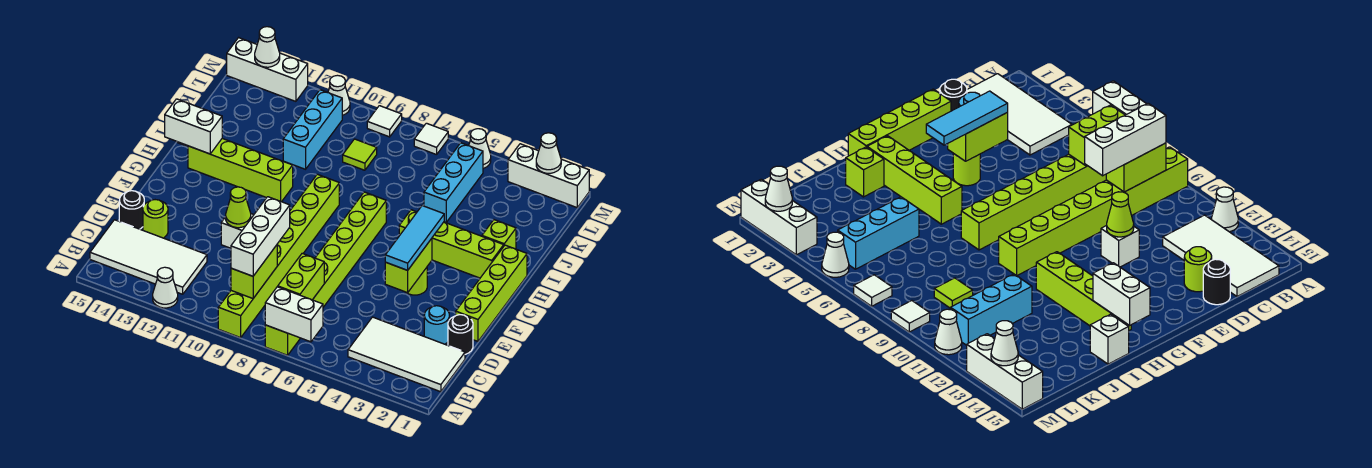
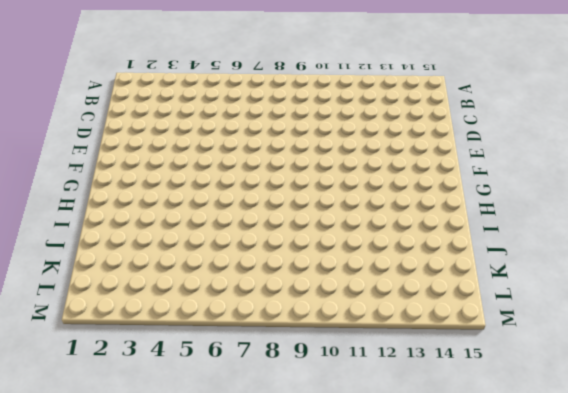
none -> lime 1x8 brick [265,192,386,355]
none -> lime 1x8 brick [218,174,339,338]
none -> white 1x1 cone [153,267,178,308]
none -> white 2x4 tile [348,317,465,392]

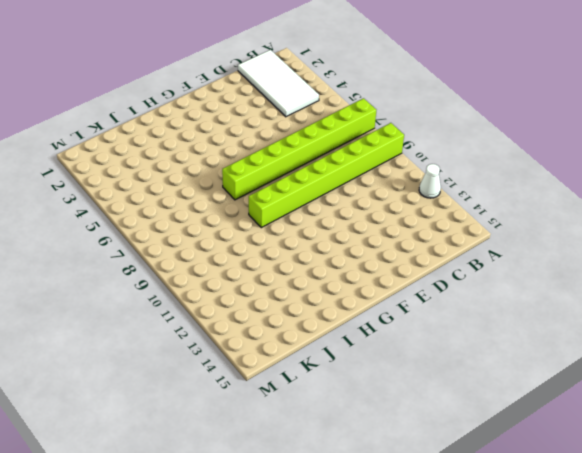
none -> white 2x4 tile [90,220,207,294]
none -> black 1x1 round brick [448,315,473,354]
none -> cyan 1x1 round brick [424,306,449,344]
none -> lime 1x1 round brick [143,200,168,238]

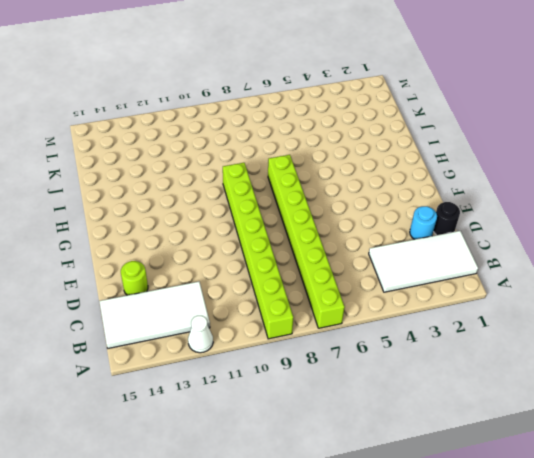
none -> black 1x1 round brick [119,191,144,229]
none -> lime 1x4 brick [456,245,527,341]
none -> white 1x1 brick [221,214,254,248]
none -> lime 1x1 round brick [406,268,427,295]

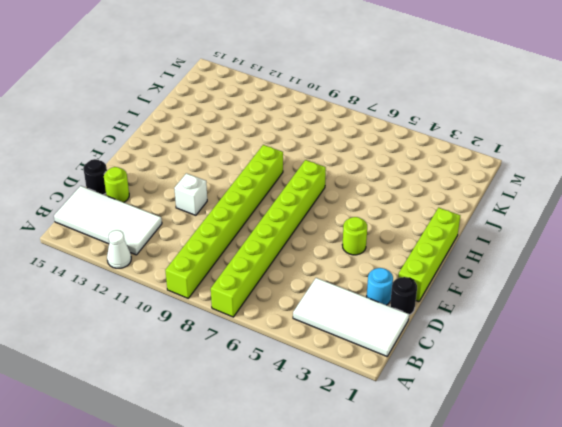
none -> lime 1x4 brick [399,210,504,278]
none -> lime 1x4 brick [188,139,293,202]
none -> lime 1x1 brick [482,220,516,249]
none -> white 1x1 brick [1090,314,1129,364]

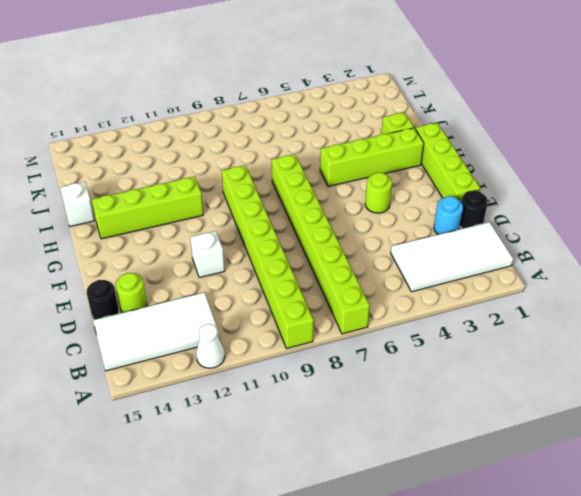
none -> cyan 1x3 brick [424,143,483,222]
none -> cyan 1x3 brick [283,90,342,169]
none -> lime 1x1 tile [343,139,377,170]
none -> white 1x3 brick [508,144,589,208]

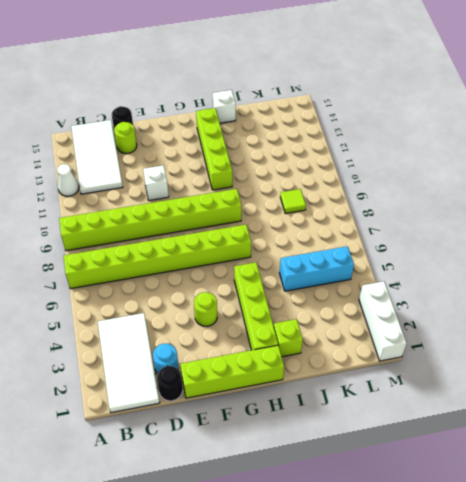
none -> cyan 1x3 brick [283,90,342,169]
none -> white 1x1 cone [469,129,491,168]
none -> white 1x1 tile [414,123,448,155]
none -> white 1x1 tile [367,106,402,137]

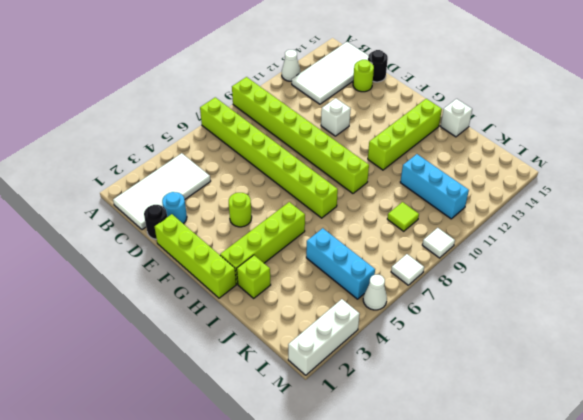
none -> white 1x1 cone [328,75,350,115]
none -> white 1x3 brick [227,38,308,101]
none -> white 1x2 brick [265,287,323,342]
none -> lime 1x2 brick [278,253,324,300]

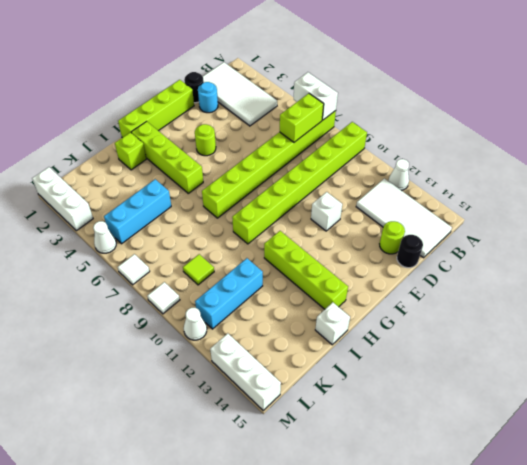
none -> lime 1x2 brick [231,245,277,298]
none -> lime 1x2 brick [385,239,432,293]
none -> lime 1x1 cone [226,187,251,228]
none -> white 1x2 brick [165,99,222,154]

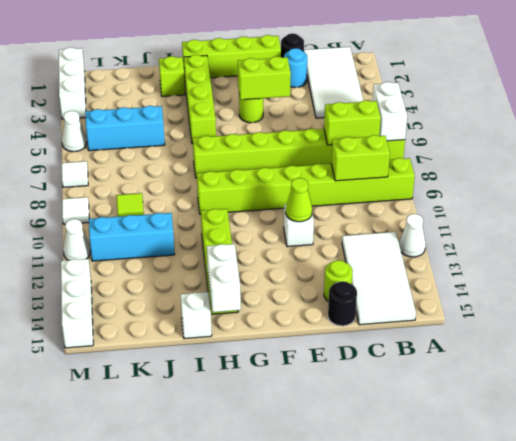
none -> white 1x1 cone [536,133,561,173]
none -> white 1x1 cone [255,27,280,67]
none -> white 1x3 brick [231,197,290,276]
none -> cyan 1x3 tile [385,206,444,270]

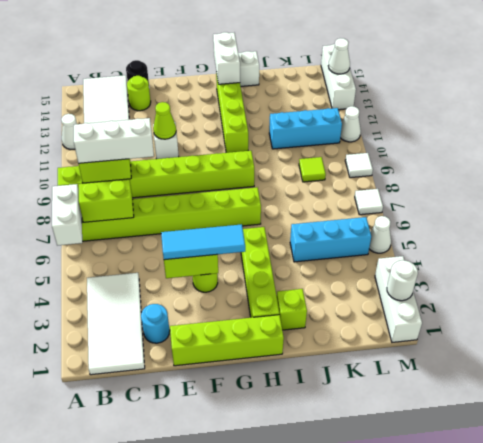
white 1x1 round brick [387,260,418,301] -> white 1x1 cone [536,133,561,173]
none -> black 1x1 round brick [448,315,473,354]

